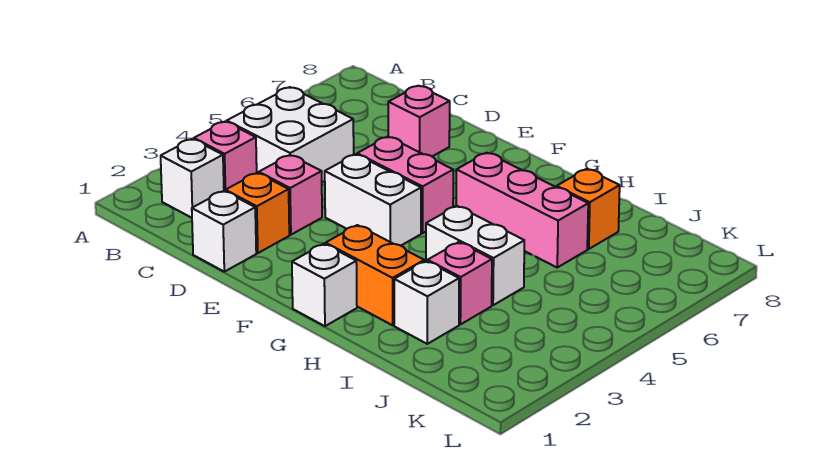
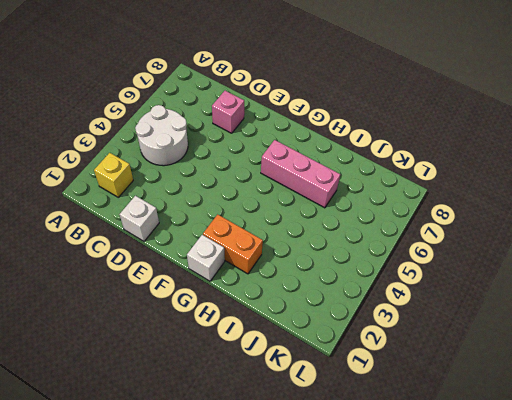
yellow 1x1 brick [94,153,133,197] -> white 1x1 brick [161,139,224,218]
white 2x2 round brick [135,105,188,166] -> white 2x2 brick [227,87,354,182]
none -> pink 1x1 brick [194,121,257,191]
none -> orange 1x1 brick [225,173,289,253]
none -> pink 1x1 brick [259,155,322,235]

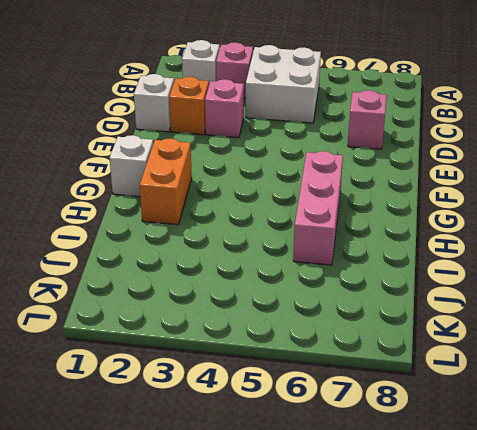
none -> white 1x2 brick [325,154,421,246]
none -> pink 1x2 brick [357,137,453,233]
none -> white 1x2 brick [426,206,524,305]

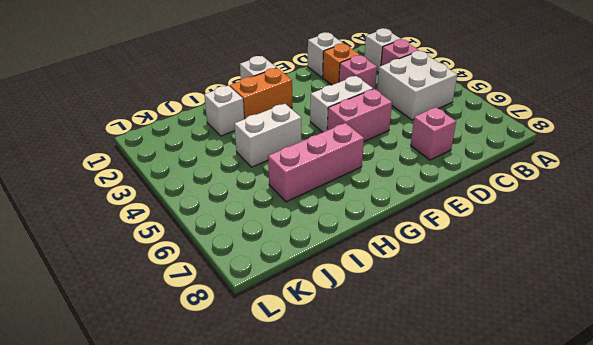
none -> pink 1x1 brick [428,242,492,324]
none -> orange 1x1 brick [557,169,620,249]

